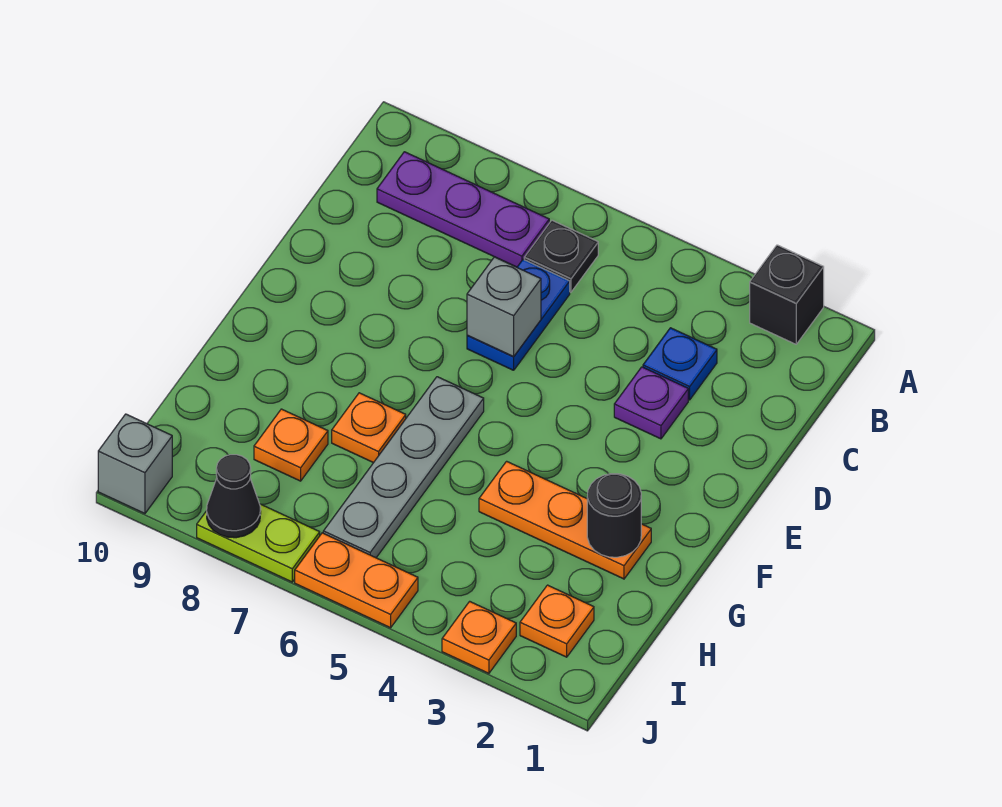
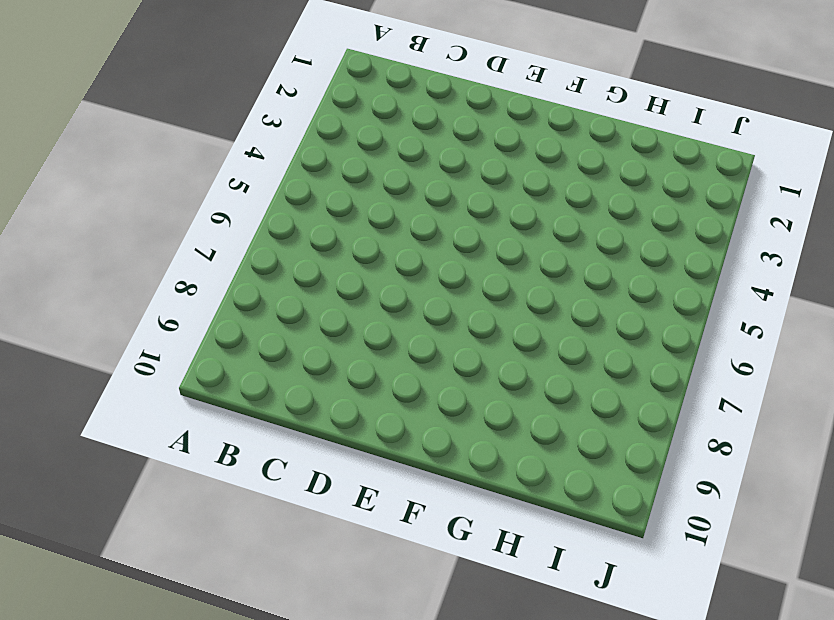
none -> black 1x1 brick [750,245,824,344]
none -> black 1x1 plate [524,220,598,292]
none -> purple 1x3 plate [377,152,549,267]

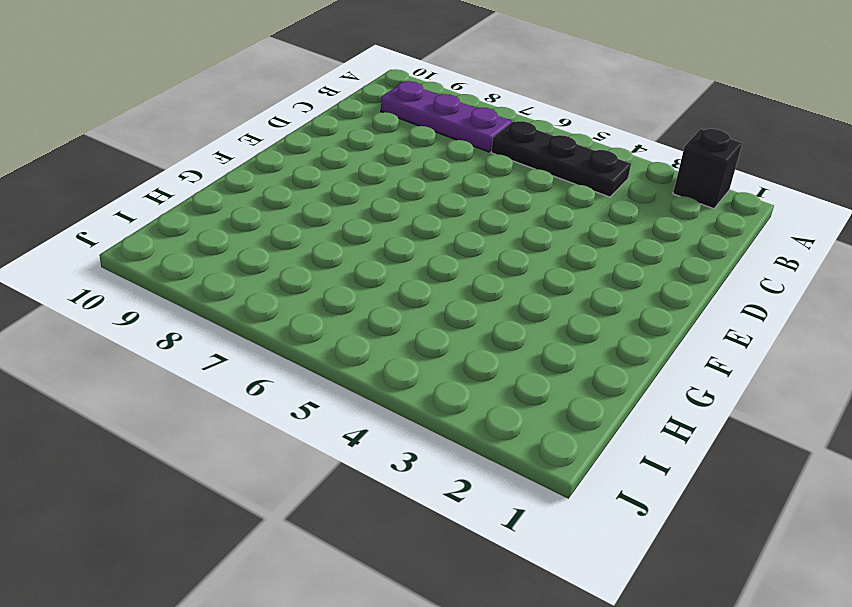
black 1x3 plate [491,121,631,197] -> black 1x1 plate [524,220,598,292]
none -> blue 1x1 plate [643,328,717,400]
none -> blue 1x2 plate [467,259,570,370]
none -> purple 1x1 plate [614,367,688,439]

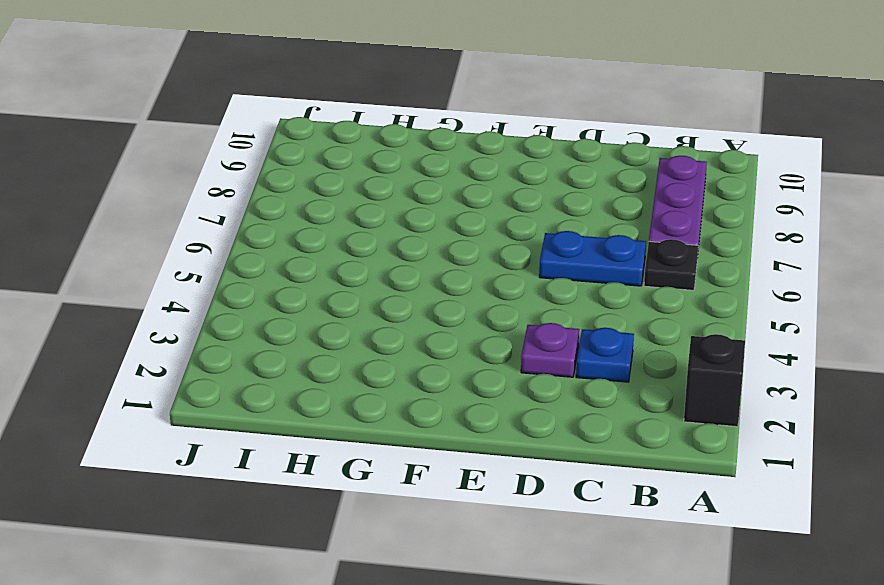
none -> grey 1x4 plate [323,377,484,558]
none -> orange 1x3 plate [479,461,651,579]
none -> orange 1x1 plate [332,393,406,463]

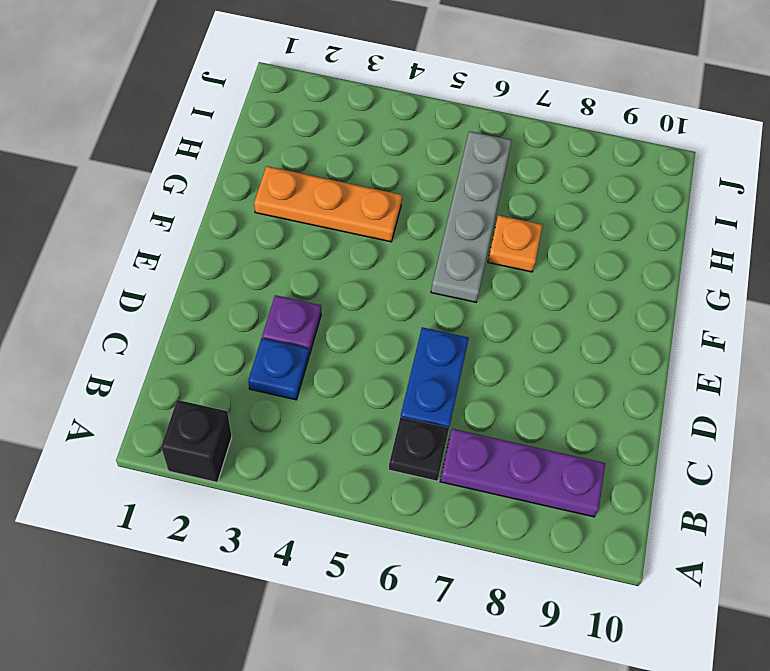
none -> orange 1x1 plate [254,409,328,481]
none -> orange 1x1 plate [520,585,594,657]
none -> orange 1x1 plate [442,601,516,673]

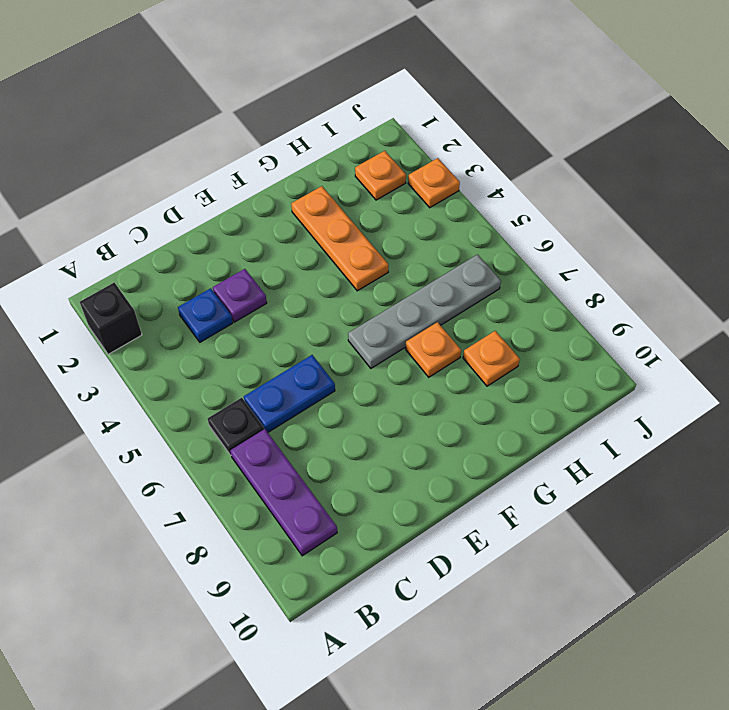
none -> orange 1x2 plate [295,533,418,628]
none -> lime 1x2 plate [197,504,320,582]
none -> grey 1x1 brick [98,414,172,514]

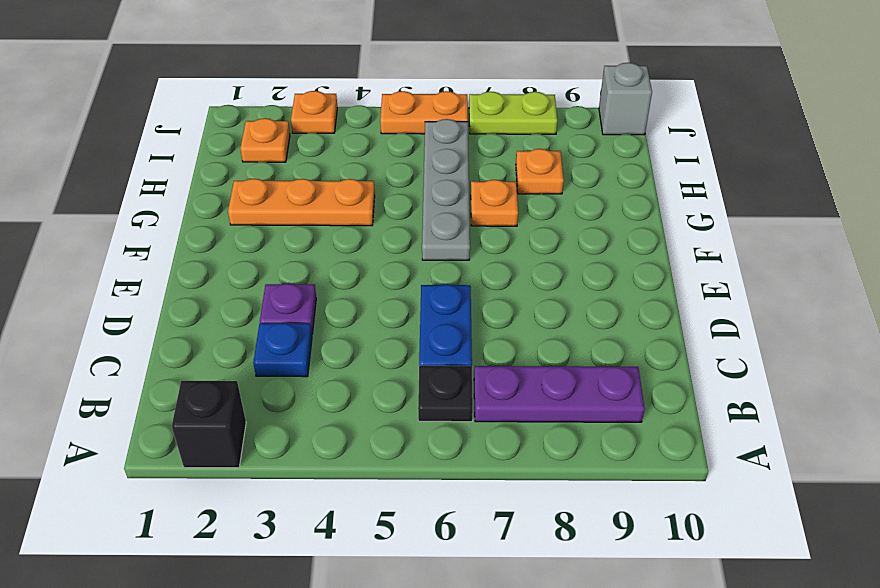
none -> grey 1x1 brick [467,257,541,357]
none -> black 1x1 round brick [587,474,641,557]
none -> black 1x1 cone [207,455,261,538]

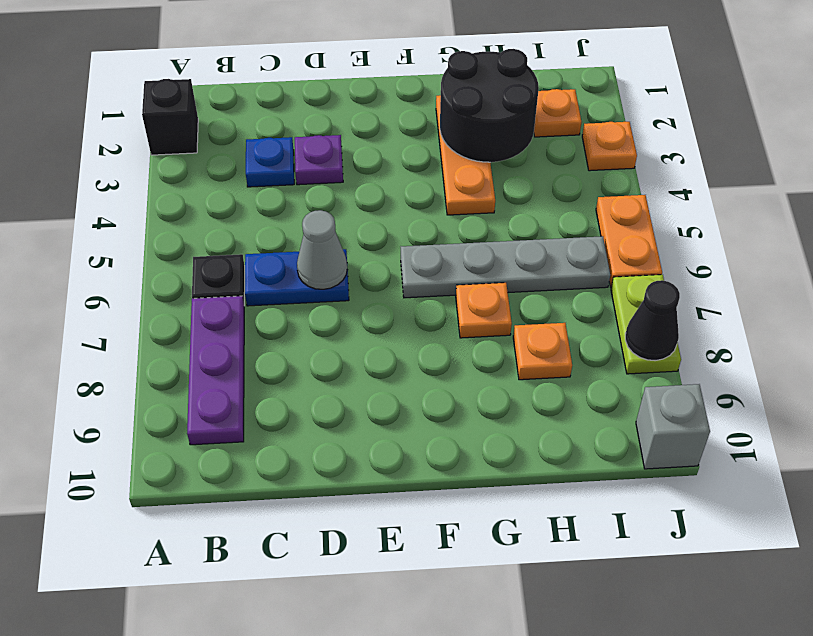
grey 1x1 cone [297,210,347,289] -> grey 1x1 brick [467,257,541,357]
black 2x2 round brick [440,49,539,162] -> black 1x1 round brick [587,474,641,557]

